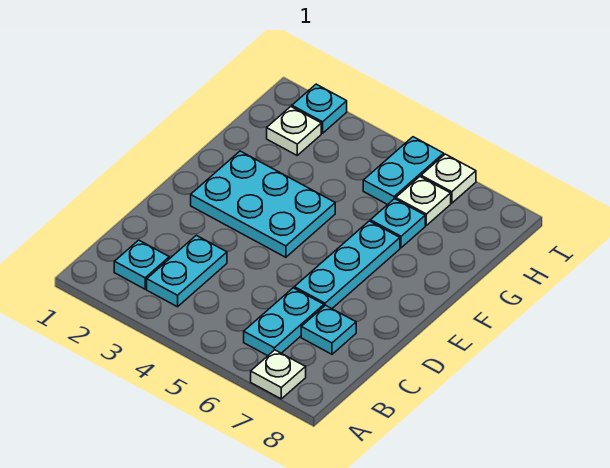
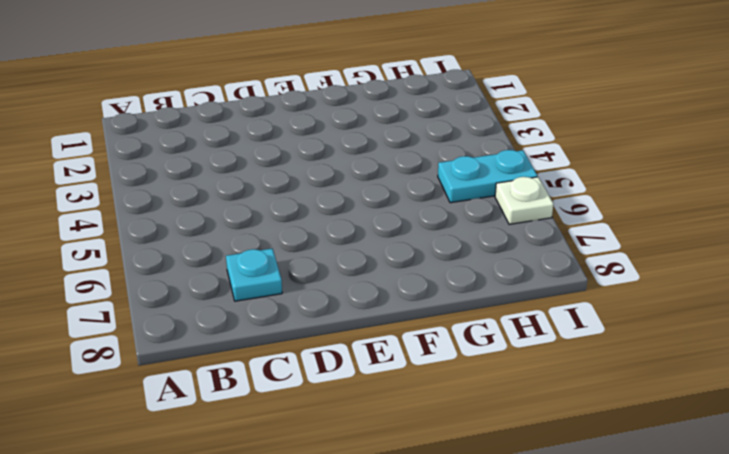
none -> white 1x1 plate [251,350,306,399]
none -> cyan 1x1 plate [114,240,169,289]
none -> cyan 1x2 plate [147,235,227,307]

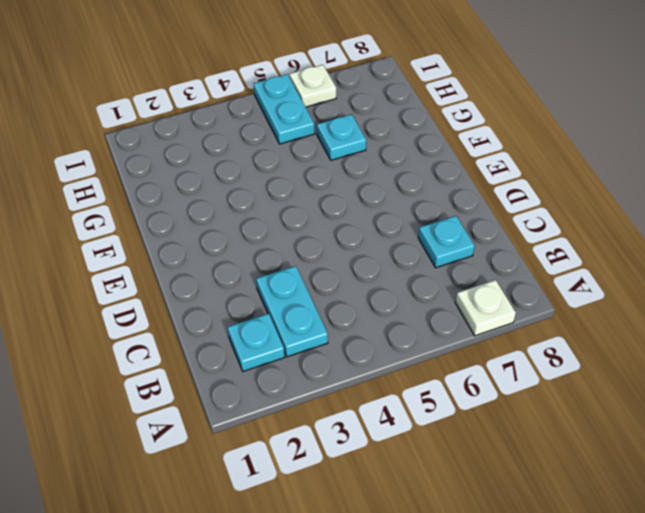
none -> cyan 1x2 plate [244,288,324,356]
none -> cyan 1x3 plate [294,221,400,309]
none -> cyan 2x3 plate [191,151,335,257]

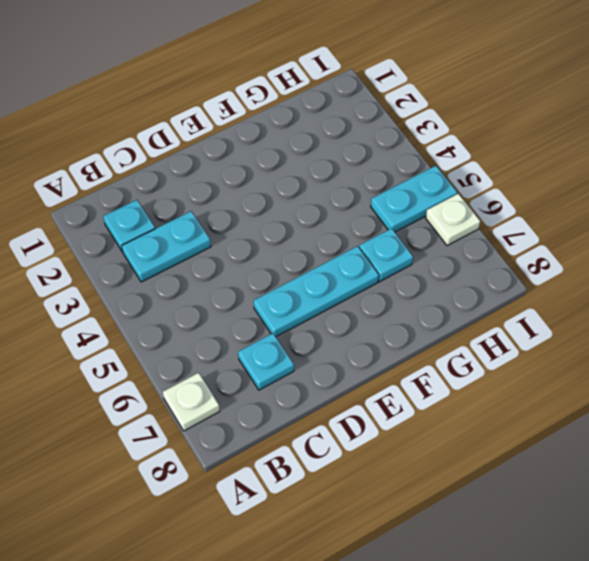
none -> cyan 1x2 plate [244,288,324,356]
none -> cyan 2x3 plate [191,151,335,257]
none -> white 1x1 plate [267,107,321,155]

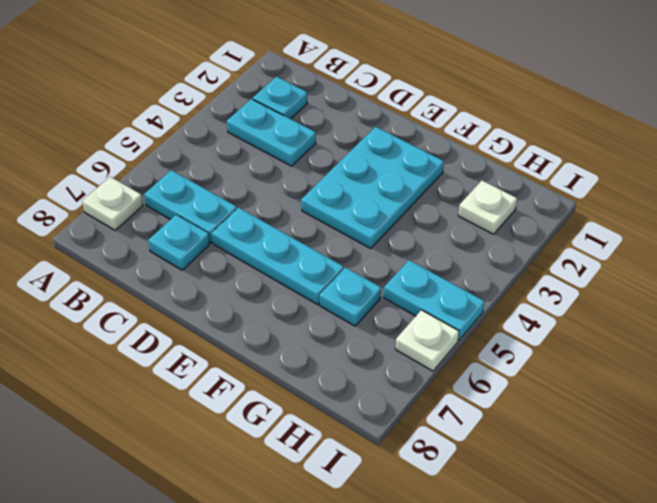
none -> white 1x1 plate [396,177,451,225]
none -> cyan 1x1 plate [292,84,347,133]

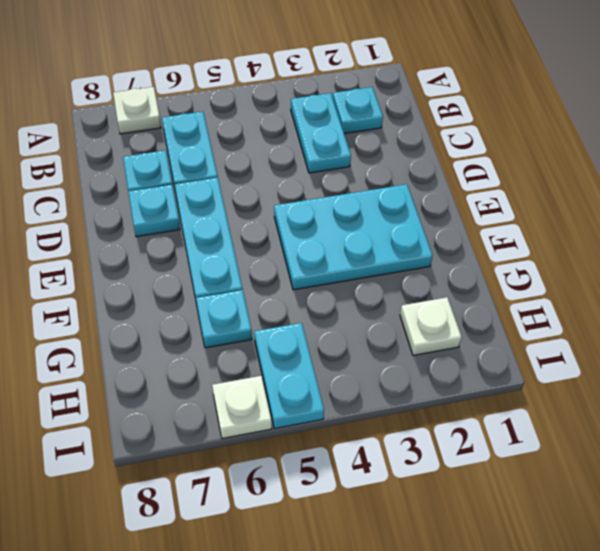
cyan 1x1 plate [128,185,180,237] -> cyan 1x1 plate moved to [292,84,347,133]
none -> white 1x1 plate [396,177,451,225]

